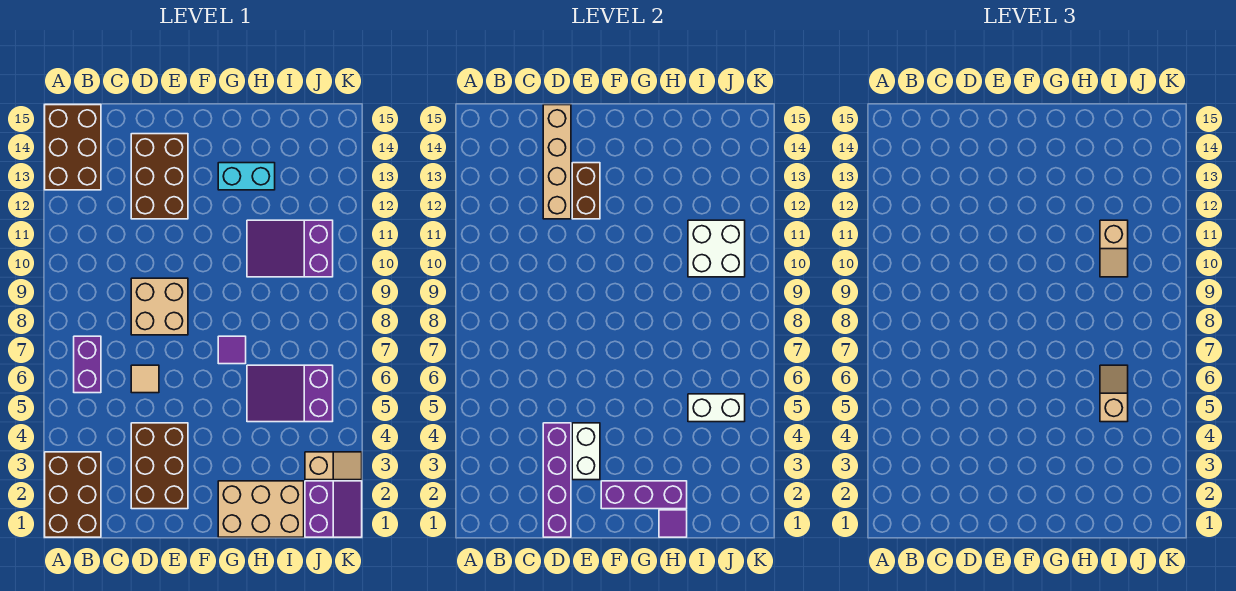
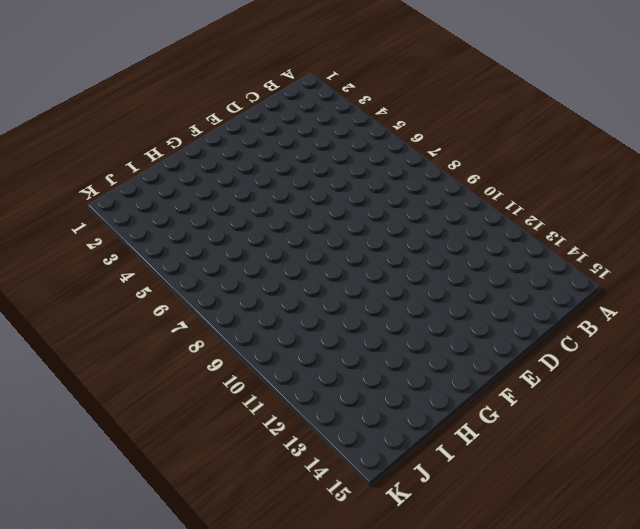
none -> brown 2x3 brick [45,452,101,537]
none -> brown 2x3 brick [45,105,101,190]
none -> purple 1x2 brick [74,336,101,393]

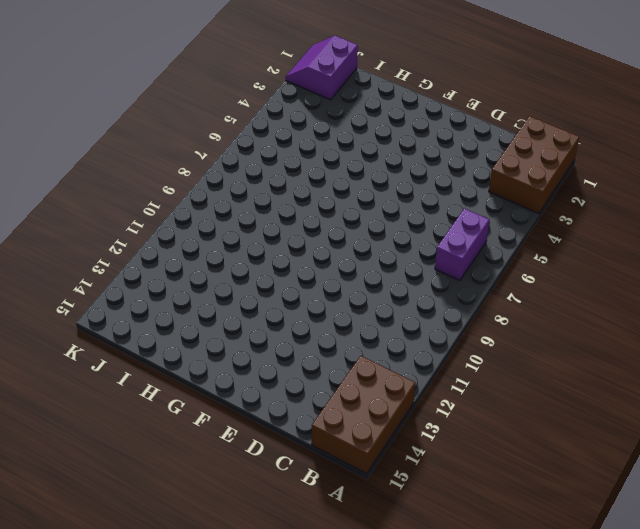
none -> brown 2x3 brick [131,423,188,509]
none -> tan 1x1 tile [131,365,159,393]
none -> tan 2x2 brick [131,278,188,335]

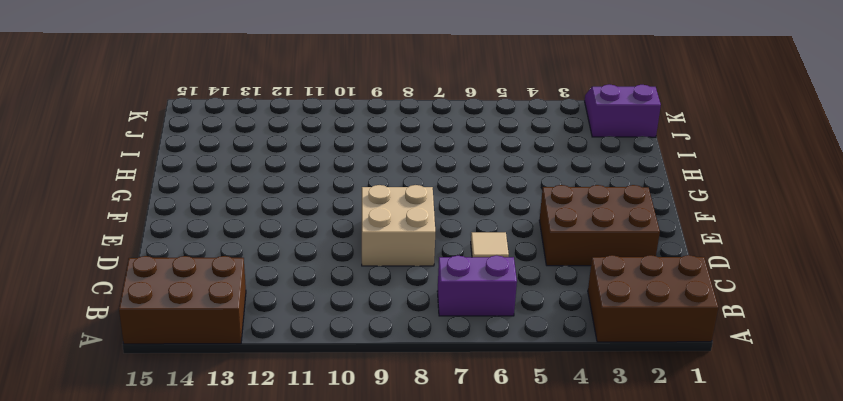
none -> brown 2x3 brick [131,134,188,219]
none -> tan 2x3 brick [218,481,304,537]
none -> purple 1x1 tile [218,336,246,364]

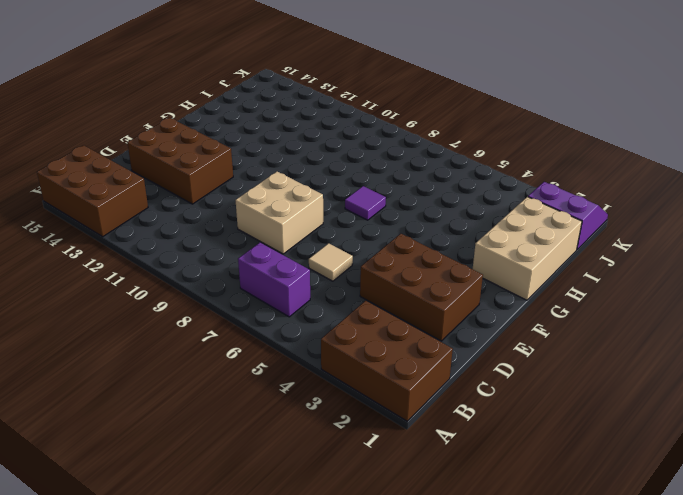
none -> cyan 1x2 brick [218,163,275,190]
none -> purple 2x3 slope [247,365,333,422]
none -> purple 2x3 slope [247,220,333,277]

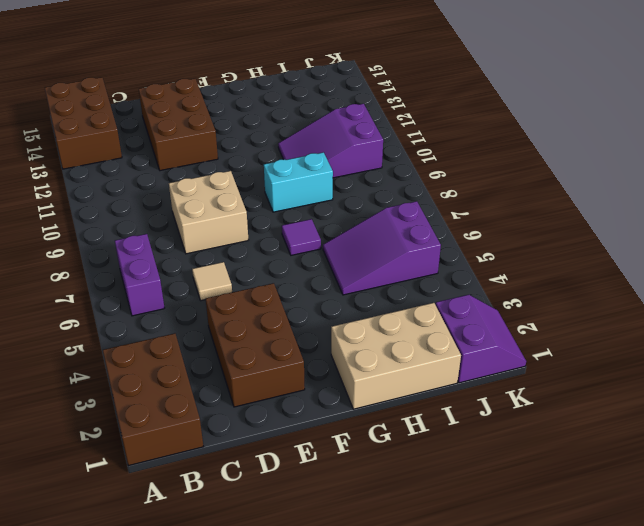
cyan 1x2 brick [264,152,333,212] -> cyan 1x2 brick moved to [218,163,275,190]
none -> tan 1x2 slope [305,452,362,480]
none -> purple 1x4 brick [543,423,571,537]
none -> tan 1x4 brick [543,105,571,219]

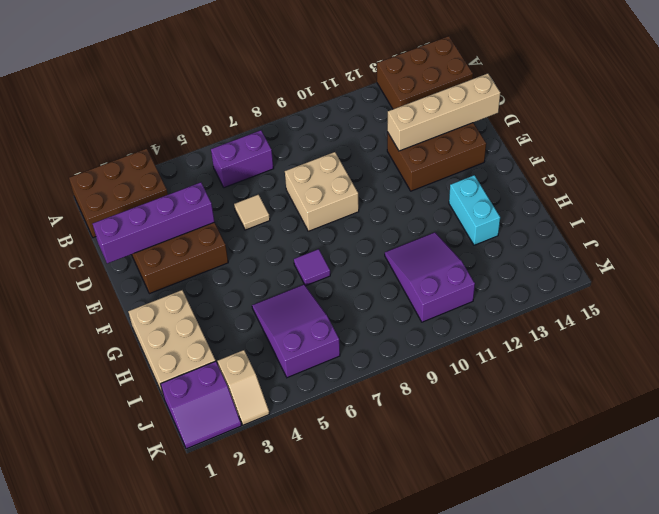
none -> white 1x2 brick [572,423,600,480]
none -> brown 1x2 brick [572,163,600,219]
none -> purple 1x3 brick [601,481,687,509]

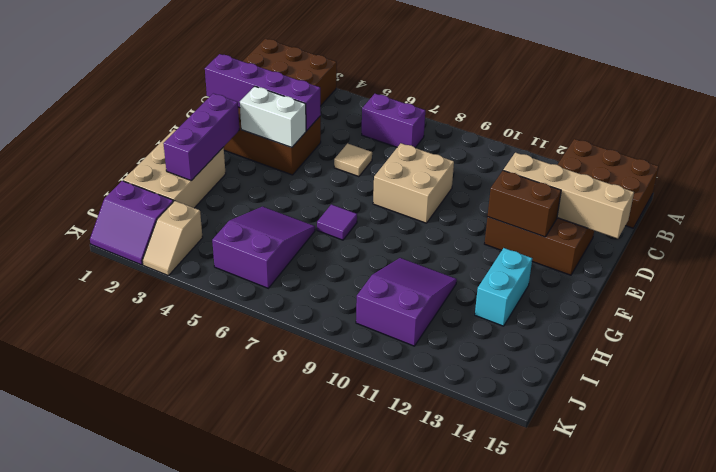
none -> purple 1x1 tile [659,510,687,537]
none -> white 1x2 brick [688,394,745,422]
none -> white 2x2 brick [688,220,745,277]

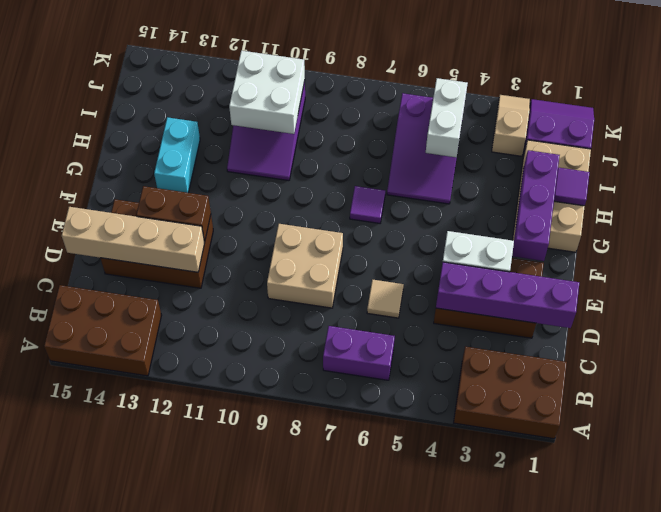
none -> tan 1x2 slope [1100,365,1128,422]
none -> tan 1x2 slope [1100,220,1128,277]

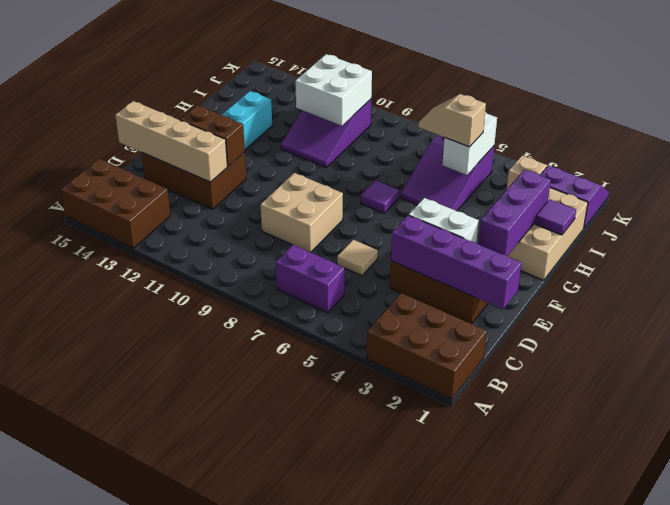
none -> tan 1x2 slope [1100,220,1128,277]

